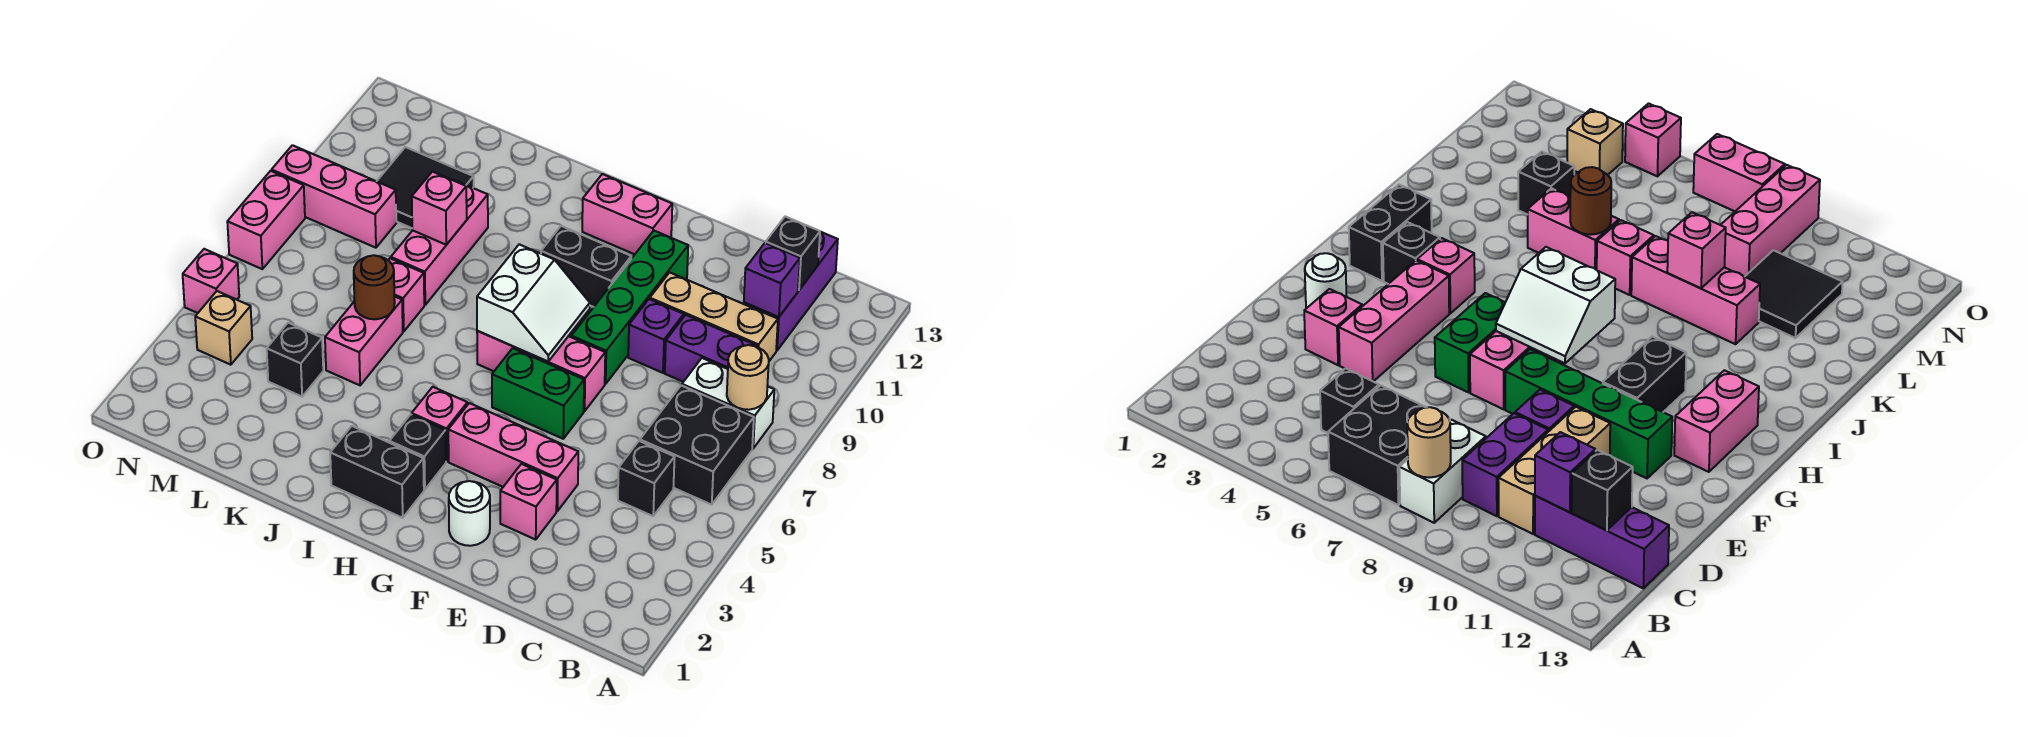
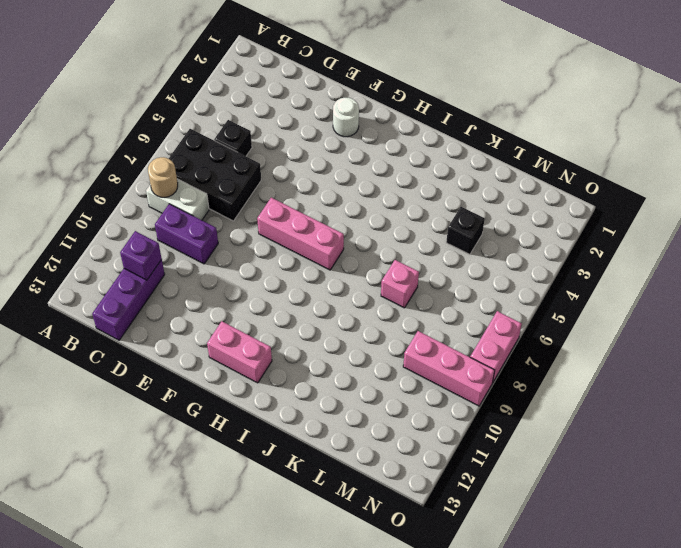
black 2x3 brick [169,129,261,221] -> black 2x2 brick [640,385,754,505]
none -> tan 1x3 brick [650,272,778,361]
none -> pink 1x1 brick [500,464,557,540]
none -> pink 1x3 brick [448,403,578,511]
none -> purple 1x1 brick [628,299,684,373]

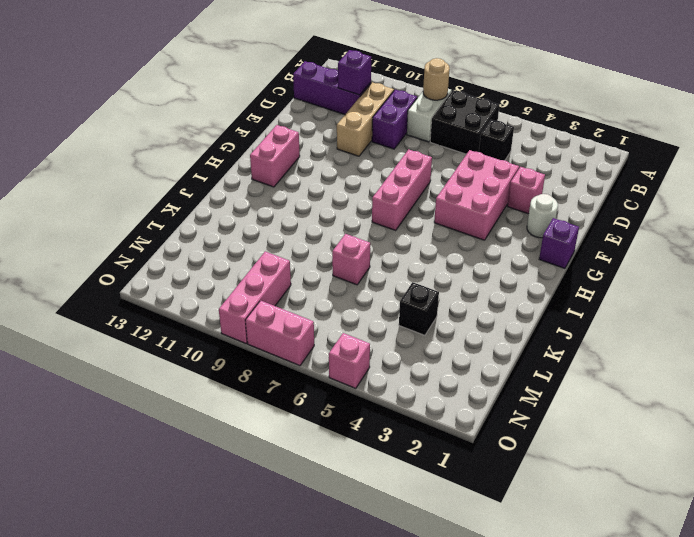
pink 2x3 brick [434,150,519,240] -> pink 1x3 brick [448,403,578,511]
purple 1x1 brick [539,218,579,268] -> purple 1x1 brick moved to [628,299,684,373]
none -> green 1x2 brick [492,348,584,439]
none -> green 1x4 brick [571,231,688,384]
none -> black 1x2 brick [541,226,631,307]
none -> black 1x2 brick [330,426,424,518]

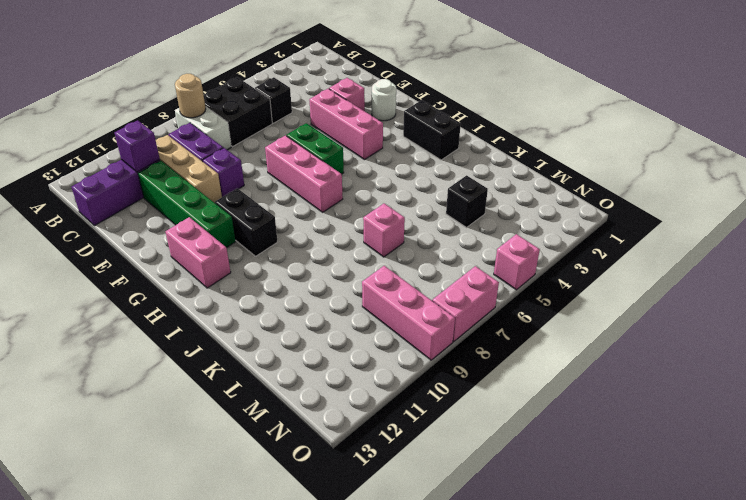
green 1x4 brick [138,161,235,248] -> green 1x4 brick turned to [571,231,688,384]
none -> black 1x1 brick [389,414,446,490]
none -> pink 1x1 brick [412,387,467,462]
none -> pink 1x2 brick [325,296,403,385]
none -> pink 1x3 brick [391,180,488,305]

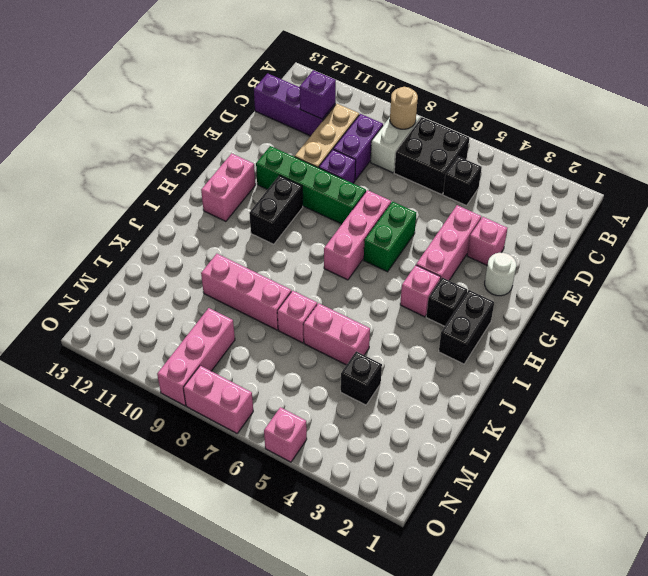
none -> black 2x2 tile [377,147,474,228]
none -> tan 1x1 brick [195,291,252,365]
none -> black 1x1 brick [766,217,820,290]
none -> white 2x2 slope [477,244,590,361]

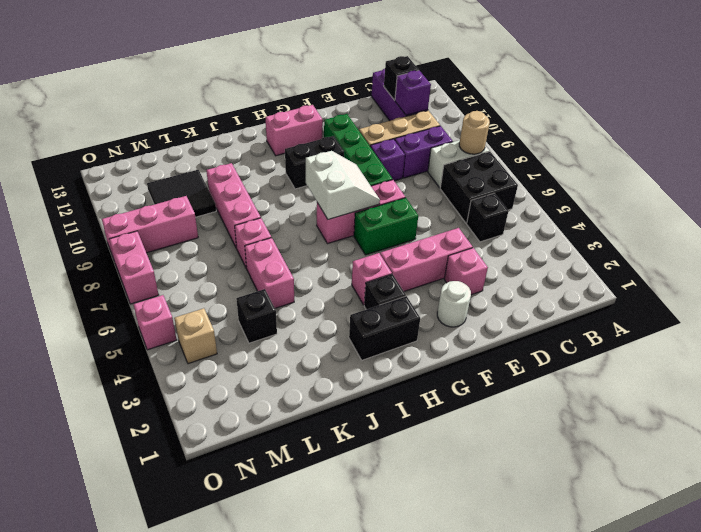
none -> brown 1x1 round brick [354,255,395,319]
none -> pink 1x1 brick [412,172,467,245]

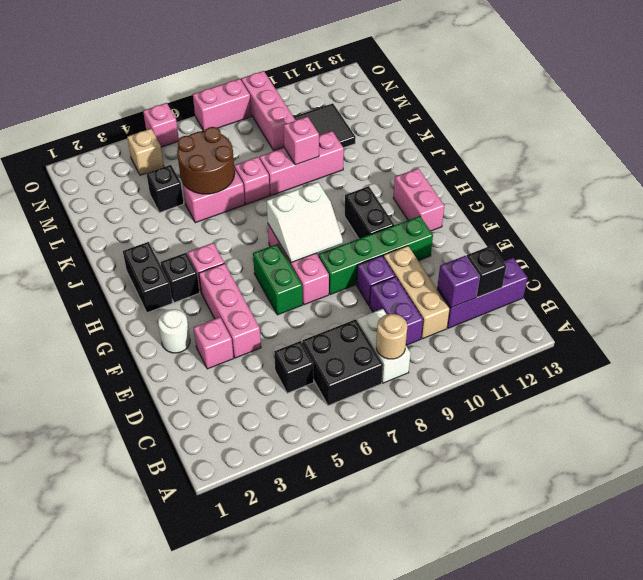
brown 2x2 round brick [177,127,235,194] -> brown 1x1 round brick [354,255,395,319]

